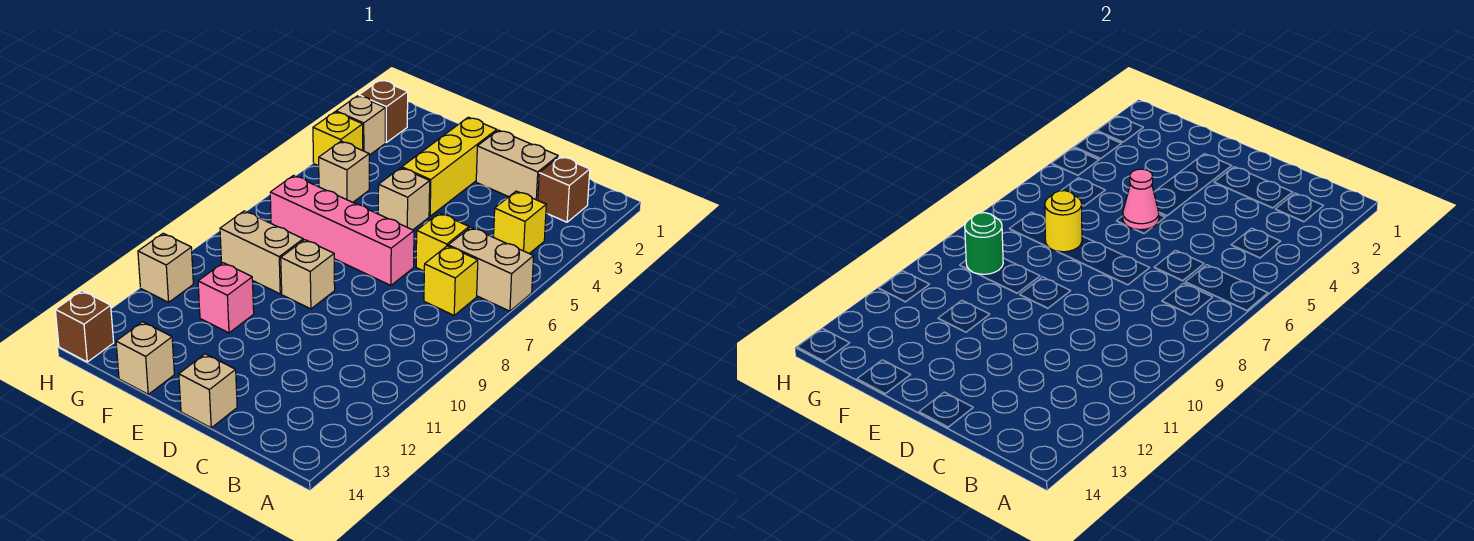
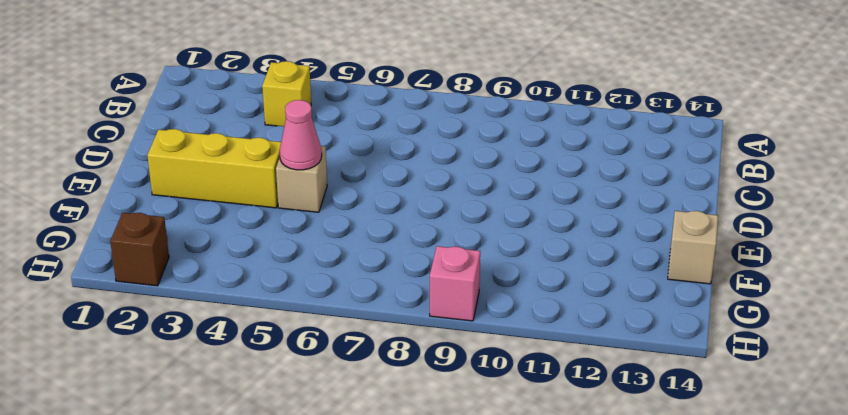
pink 1x1 brick [430,246,480,321] -> pink 1x1 brick moved to [198,263,254,333]
none -> tan 1x2 brick [448,227,534,311]
none -> brown 1x1 brick [538,157,590,222]
none -> yellow 1x1 brick [424,246,478,315]

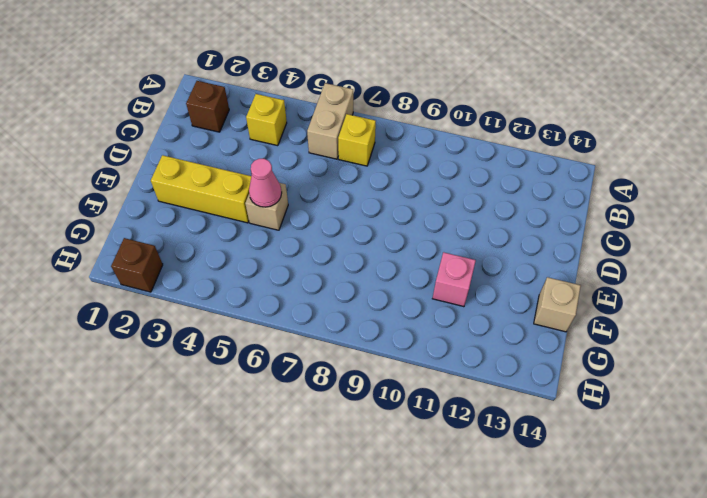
none -> tan 1x2 brick [476,130,558,200]
none -> yellow 1x1 brick [416,213,469,271]
none -> pink 1x4 brick [270,175,414,285]

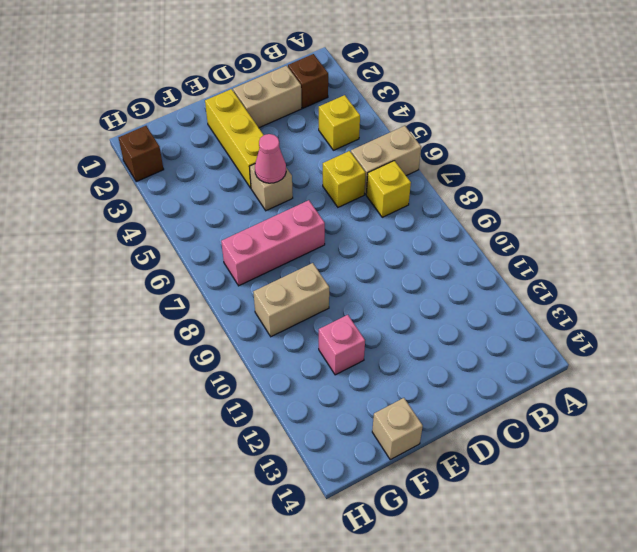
pink 1x3 brick [221,200,325,286] -> pink 1x4 brick [270,175,414,285]
none -> tan 1x1 brick [179,354,237,428]
none -> tan 1x1 brick [281,240,335,309]
none -> tan 1x1 brick [319,141,369,202]

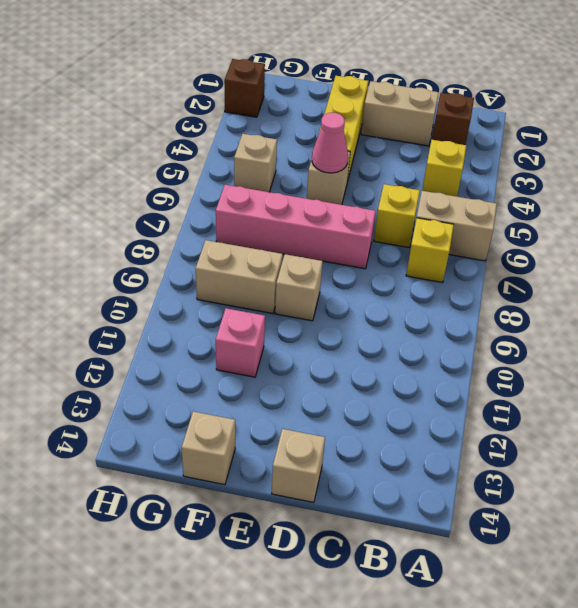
none -> tan 1x1 brick [336,96,385,155]
none -> yellow 1x1 brick [313,112,363,166]
none -> tan 1x1 brick [138,233,193,302]

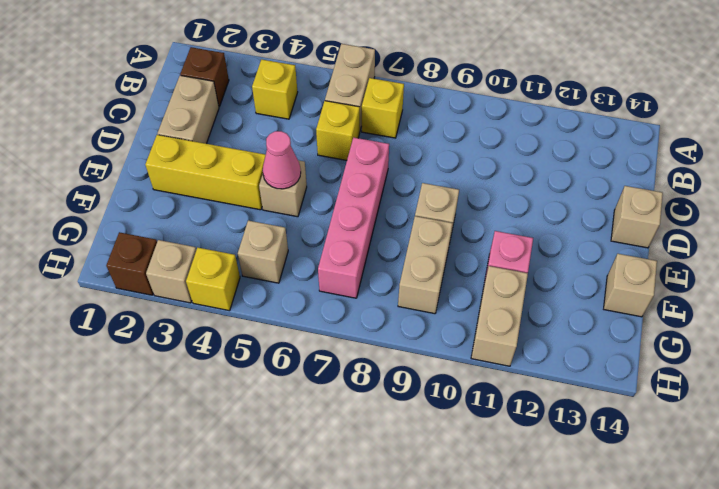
tan 1x2 brick [471,266,528,366] -> tan 1x1 brick [138,233,193,302]
none -> brown 1x1 brick [55,291,114,362]
none -> yellow 1x1 round brick [1045,191,1082,252]
none -> green 1x1 round brick [965,213,1003,274]

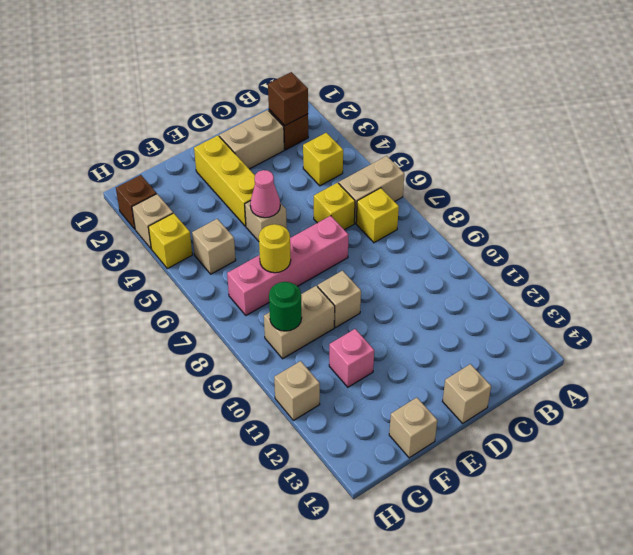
brown 1x1 brick [268,72,308,125] -> brown 1x1 brick moved to [55,291,114,362]

